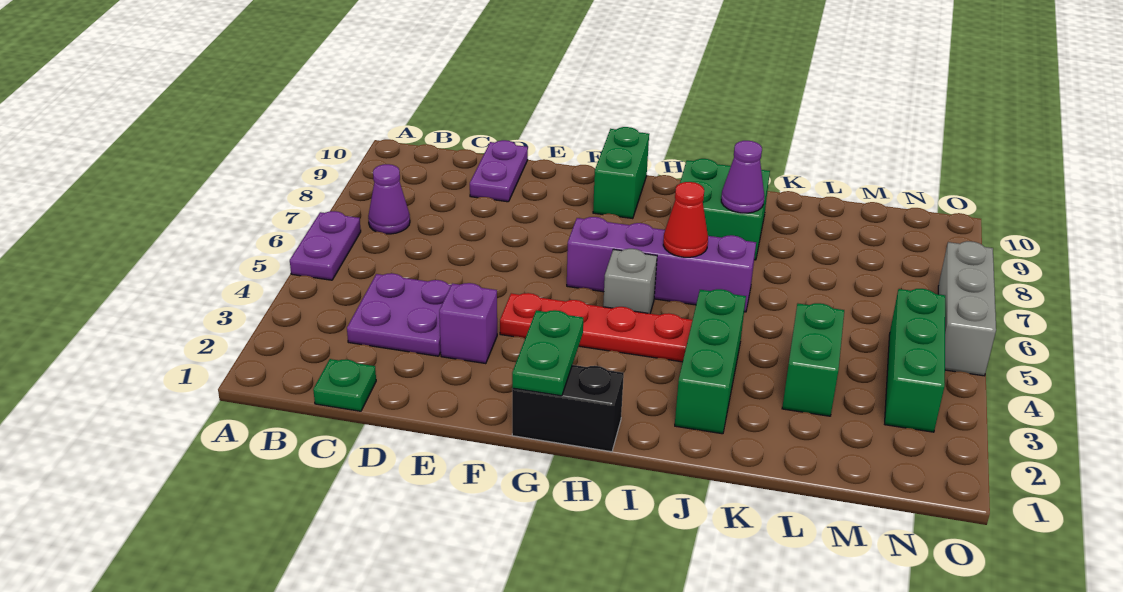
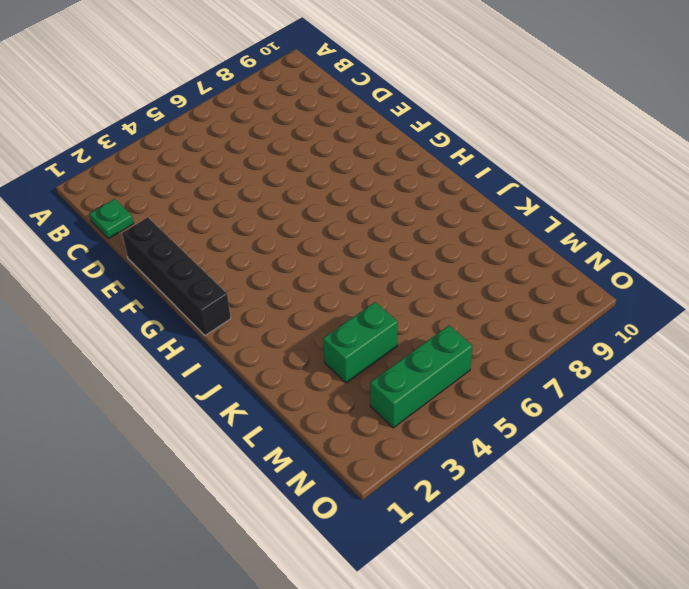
black 1x4 brick [122,217,231,335] -> black 1x2 brick [512,365,624,452]
none -> purple 1x2 plate [290,211,361,280]
none -> purple 1x1 cone [368,164,410,234]
none -> purple 2x2 plate [347,273,451,356]

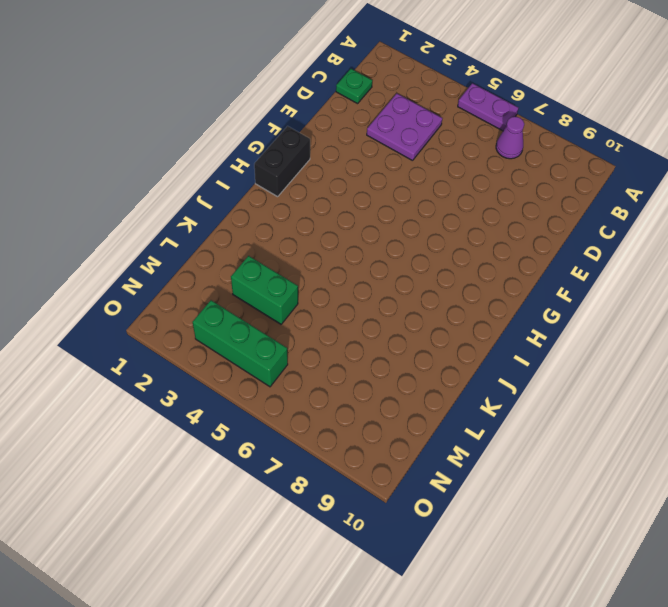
none -> purple 1x2 plate [470,140,528,202]
none -> purple 1x1 brick [439,283,497,364]
none -> red 1x4 plate [500,293,693,362]

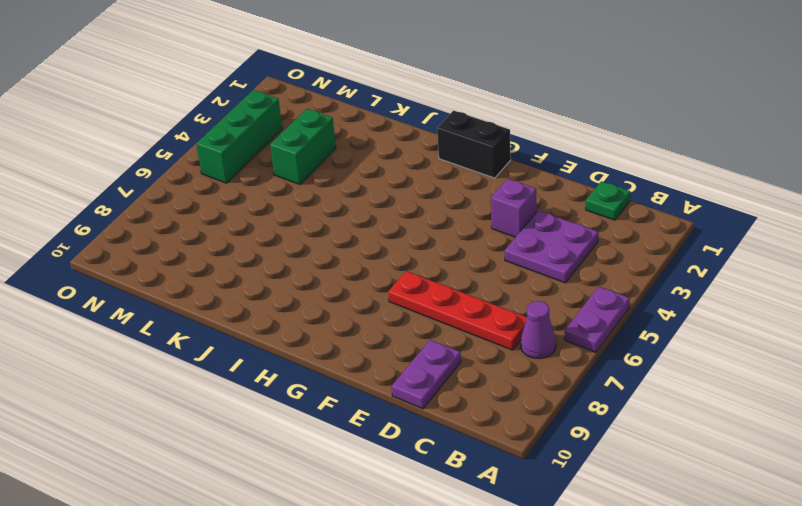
red 1x4 plate [388,271,527,350] -> red 1x4 plate moved to [500,293,693,362]
none -> purple 1x4 brick [567,217,756,312]
none -> green 1x2 brick [593,127,649,219]
none -> grey 1x1 brick [603,249,657,314]

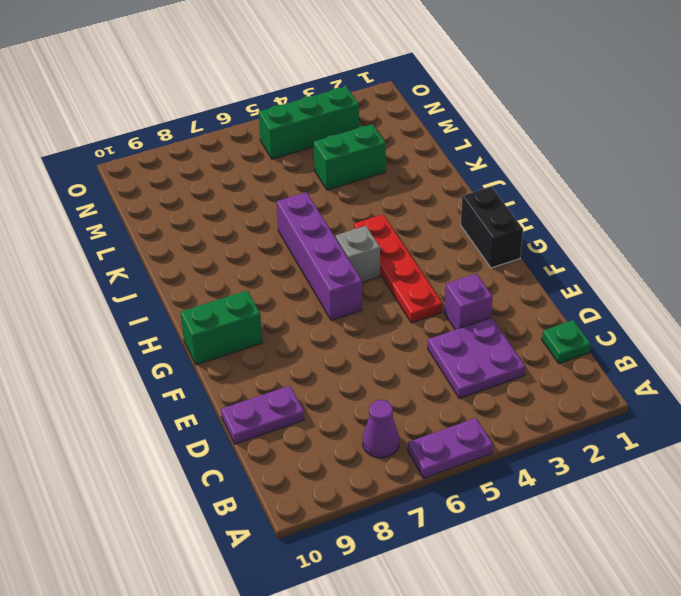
none -> green 2x2 brick [680,159,770,260]
none -> green 1x3 brick [675,289,746,434]
none -> grey 1x3 brick [938,241,996,376]

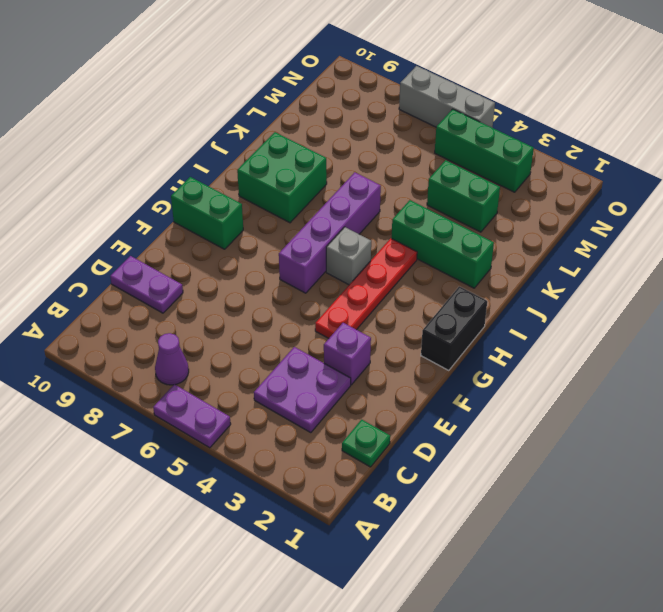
none -> green 1x2 plate [512,310,583,396]
none -> red 1x1 cone [663,182,708,257]
none -> purple 1x1 cone [721,141,764,213]

